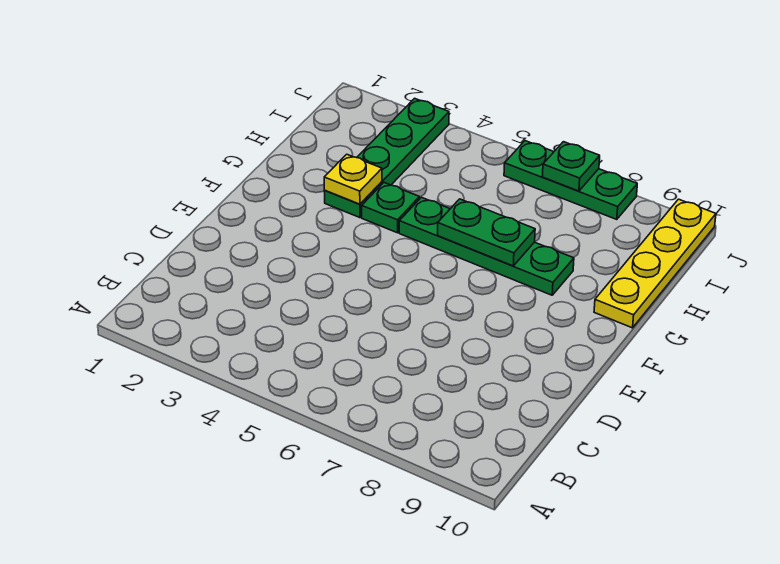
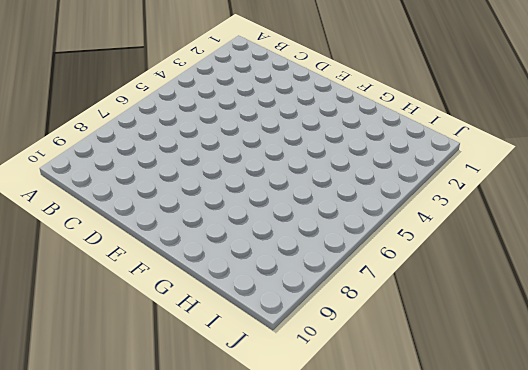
none -> green 1x4 plate [324,98,449,218]
none -> green 1x1 plate [362,183,419,233]

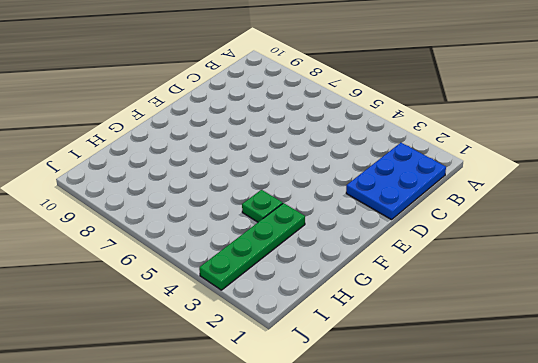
blue 2x3 plate [346,143,446,220] -> none
none -> green 1x4 plate [399,197,574,295]
none -> yellow 1x4 plate [594,199,716,328]

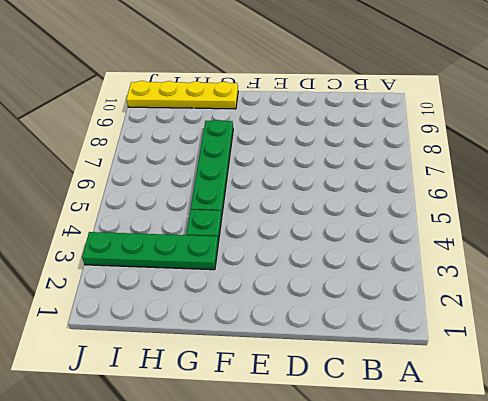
none -> green 1x3 plate [504,141,637,220]
none -> yellow 1x1 plate [324,154,382,204]

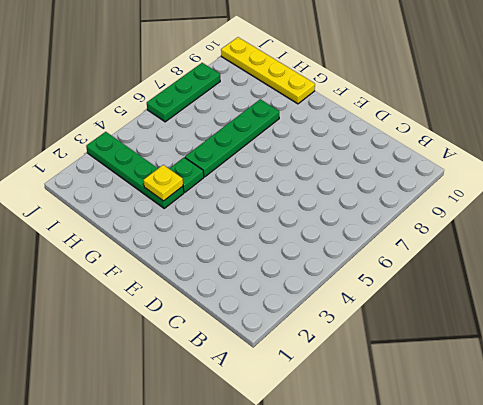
none -> green 1x2 plate [438,199,535,266]
none -> green 1x1 plate [542,142,600,191]

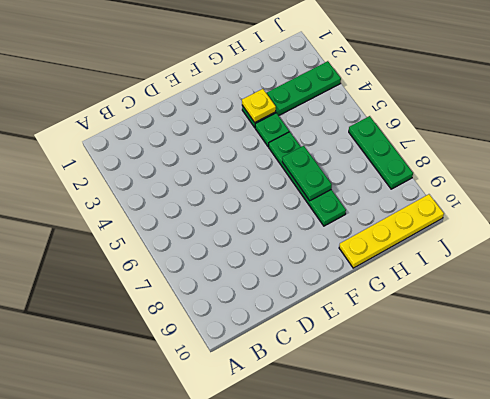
none -> green 1x1 plate [542,142,600,191]

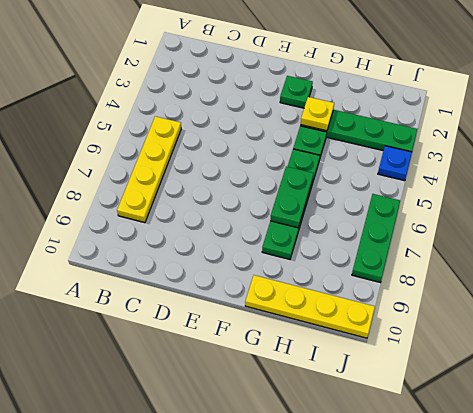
yellow 1x4 plate [117,116,181,223] -> none
green 1x1 plate [280,76,313,108] -> green 1x1 plate moved to [542,142,600,191]
blue 1x1 plate [378,146,412,181] -> none

